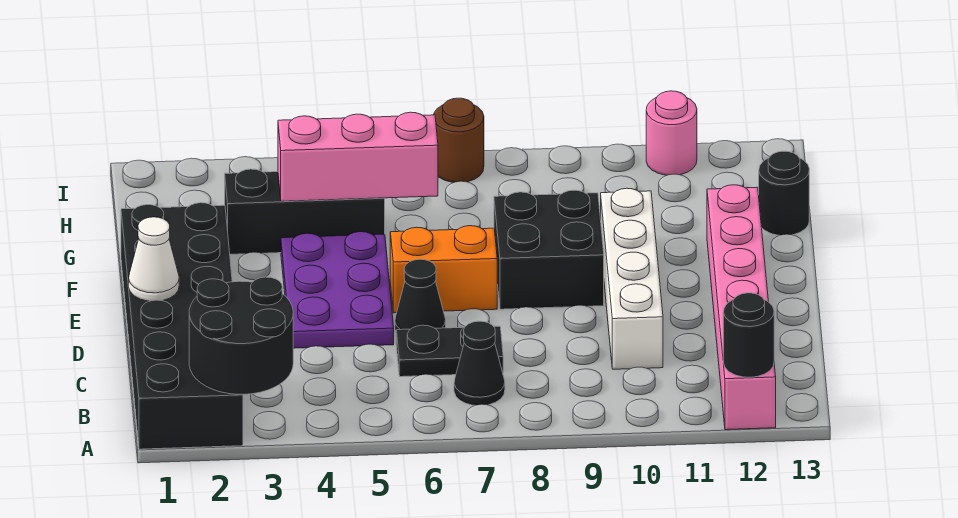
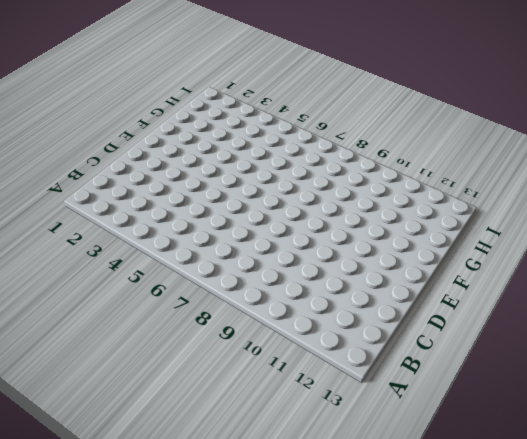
none -> black 2x6 brick [121,203,243,449]
none -> pink 1x6 brick [707,185,776,430]
none -> black 1x1 cone [454,321,505,405]

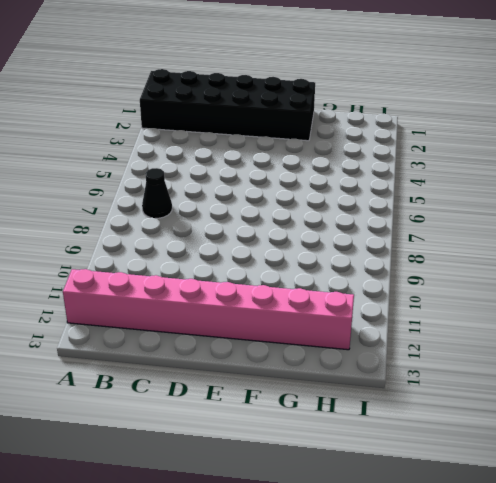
pink 1x8 brick [63,269,354,350] -> pink 1x6 brick [707,185,776,430]
none -> black 1x2 plate [396,325,503,377]
none -> white 1x4 brick [601,188,663,369]
none -> purple 2x3 plate [281,232,394,348]

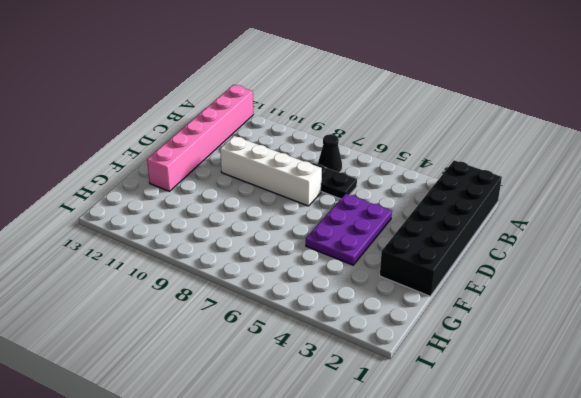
white 1x4 brick [220,136,322,206] -> white 1x4 brick turned to [601,188,663,369]
none -> black 1x1 cone [395,259,446,331]
none -> orange 1x2 brick [390,226,497,313]
none -> black 2x2 brick [494,190,604,309]

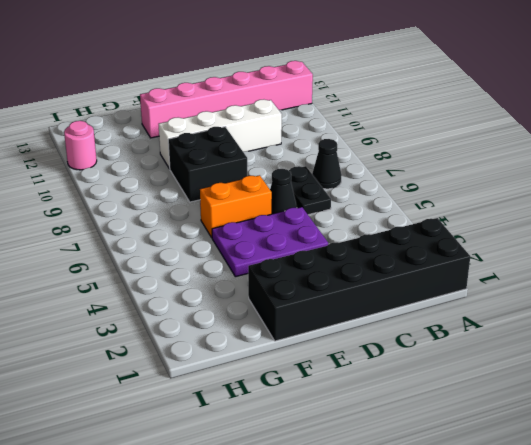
orange 1x2 brick [200,175,272,238] -> orange 1x2 brick turned to [390,226,497,313]
none -> black 1x3 brick [225,169,385,254]
none -> black 1x1 round brick [759,151,809,235]
none -> brown 1x1 round brick [434,98,484,182]

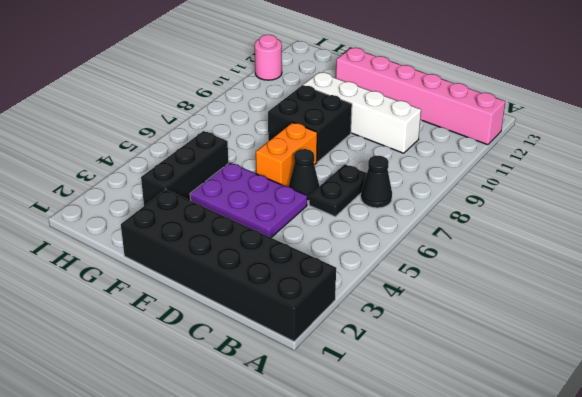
none -> black 1x1 round brick [759,151,809,235]
none -> brown 1x1 round brick [434,98,484,182]
none -> black 2x2 round brick [189,277,293,394]

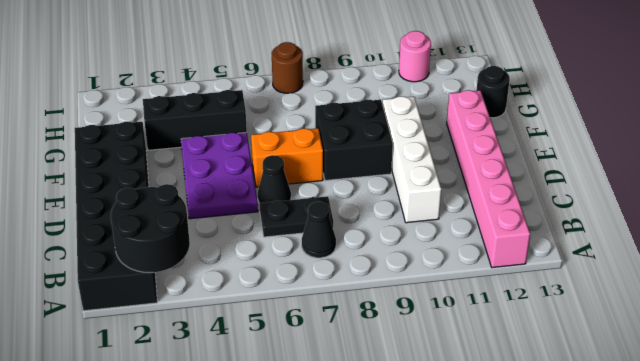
none -> black 1x1 round brick [723,293,774,377]
none -> white 1x1 cone [129,217,179,301]
none -> pink 1x3 brick [278,112,438,201]

